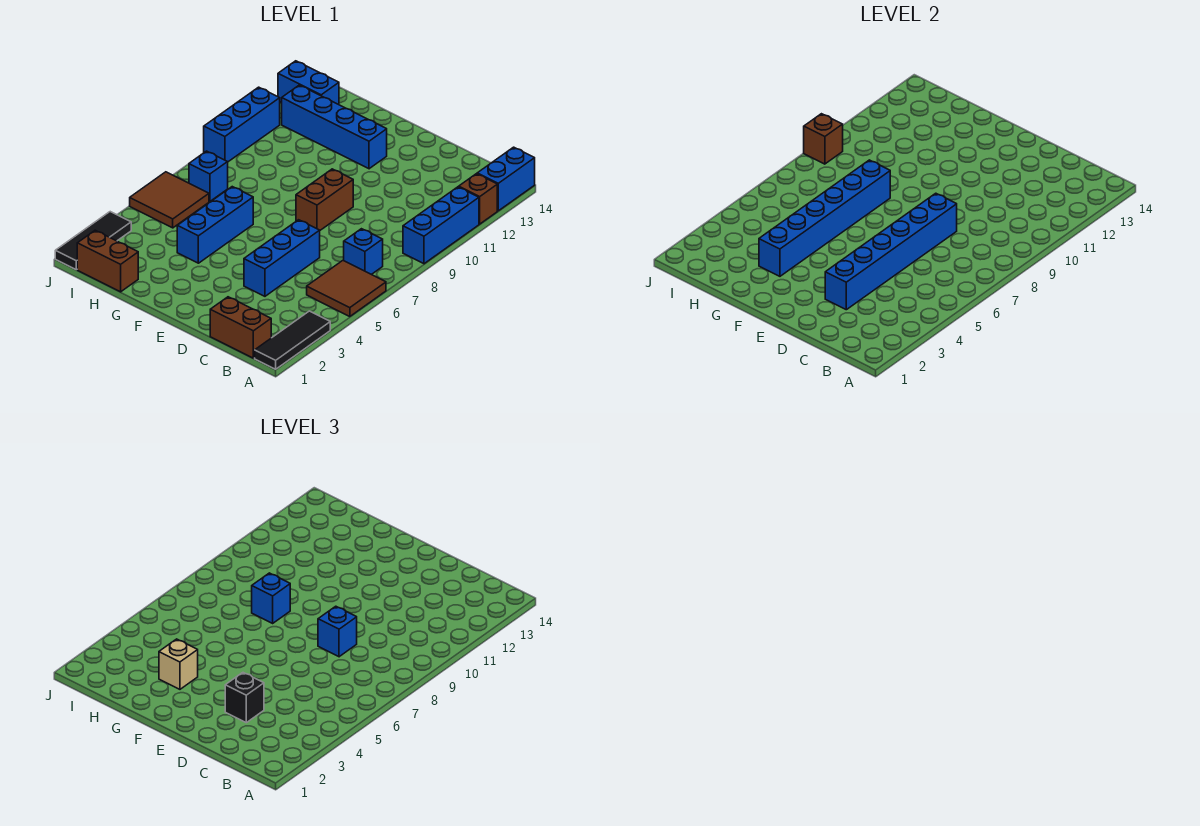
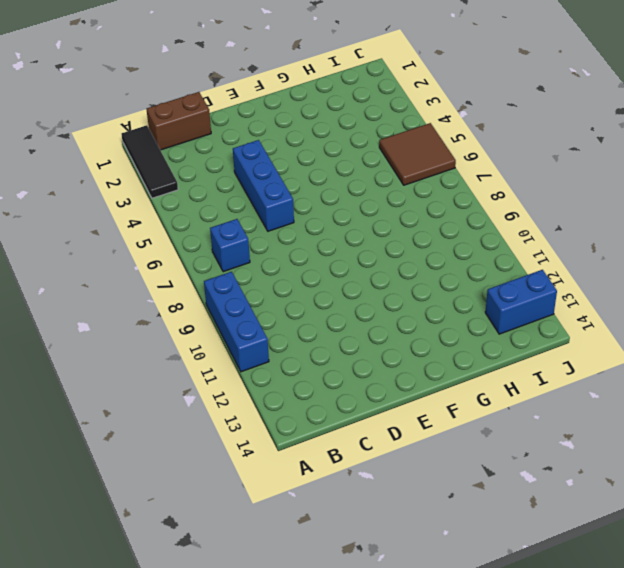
none -> brown 2x2 tile [307,260,386,317]
none -> brown 1x1 brick [459,174,497,224]
none -> blue 1x2 brick [477,147,535,211]

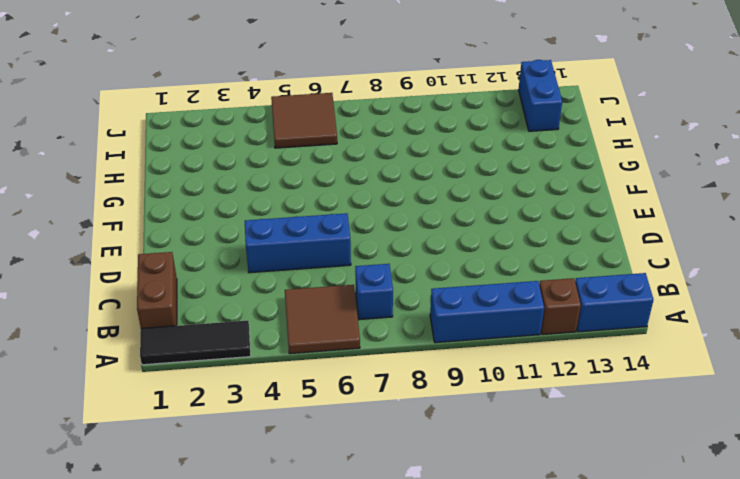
none -> brown 1x2 brick [296,169,353,230]
none -> blue 1x4 brick [282,85,387,169]
none -> blue 1x3 brick [177,187,253,263]

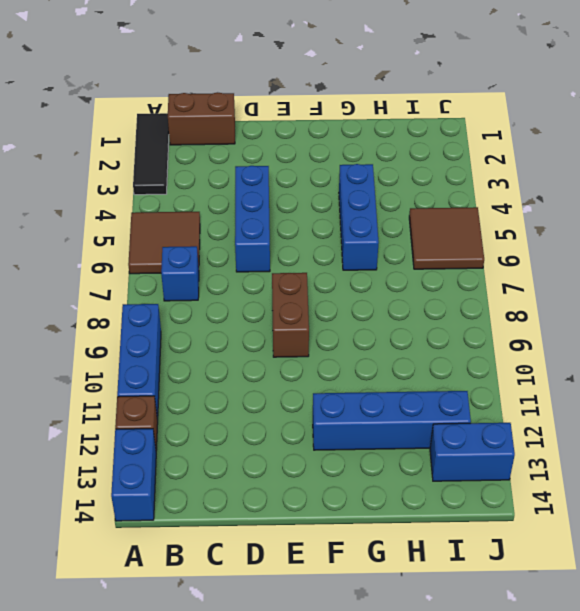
none -> brown 1x2 brick [77,230,138,292]
none -> blue 1x1 brick [189,151,228,201]
none -> black 1x3 tile [55,212,131,270]

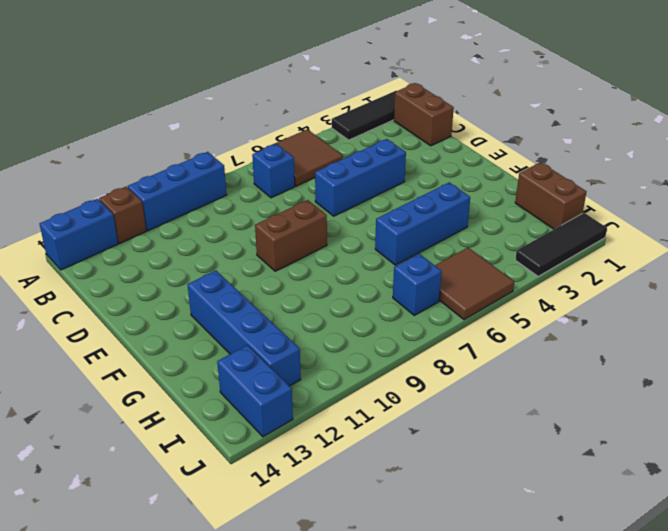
none -> blue 1x3 brick [204,87,280,162]
none -> blue 1x6 brick [825,193,957,310]
none -> blue 1x6 brick [759,160,890,276]

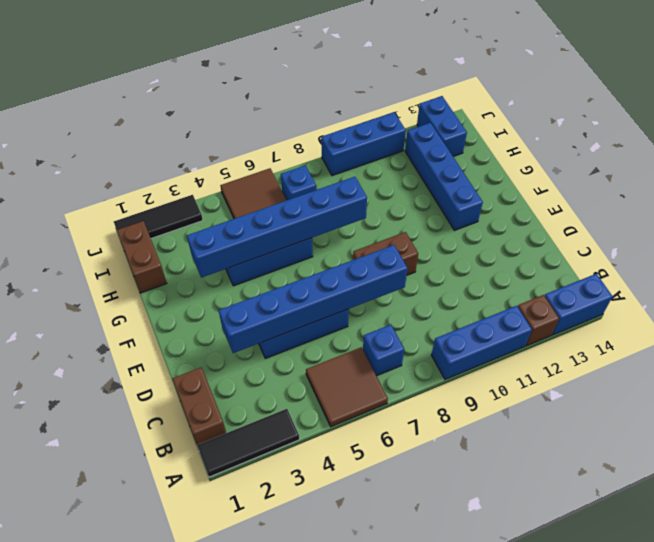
none -> brown 1x1 brick [804,114,843,164]
none -> black 1x1 brick [225,673,264,723]
none -> blue 1x1 brick [318,606,357,657]

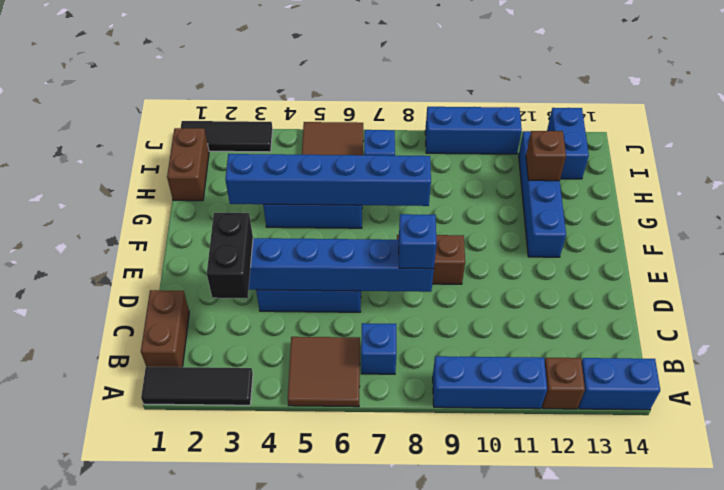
black 1x2 brick [207,213,253,298] -> black 1x1 brick [225,673,264,723]
brown 1x1 brick [526,131,566,181] -> brown 1x1 brick moved to [804,114,843,164]
none -> tan 1x1 brick [159,639,198,689]
none -> blue 1x1 brick [252,573,290,623]

